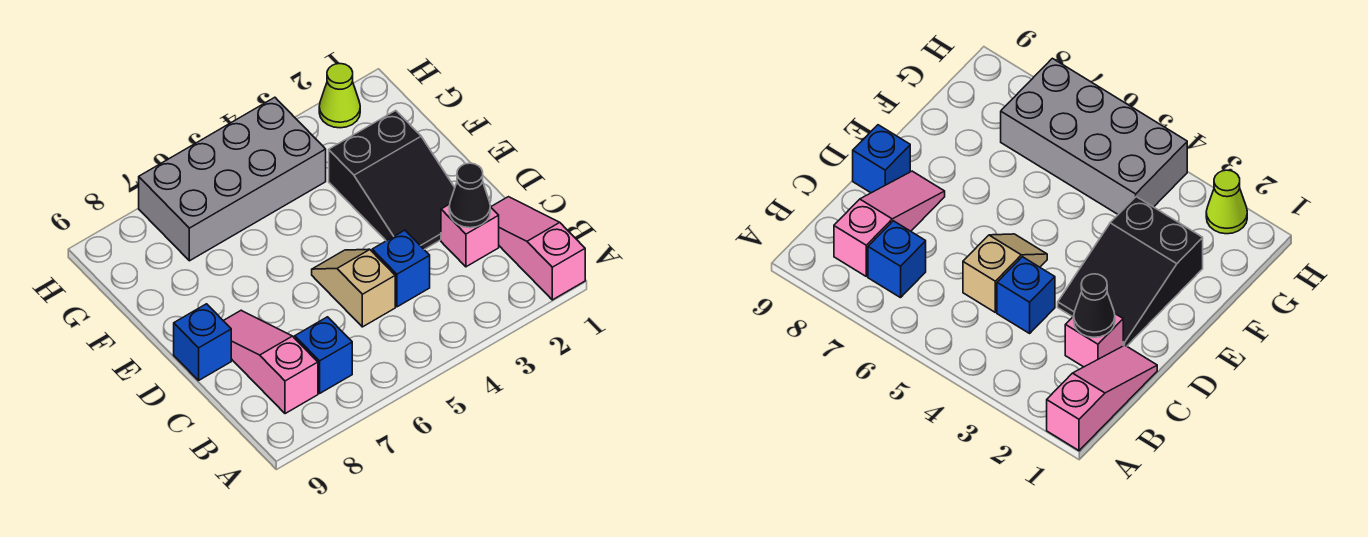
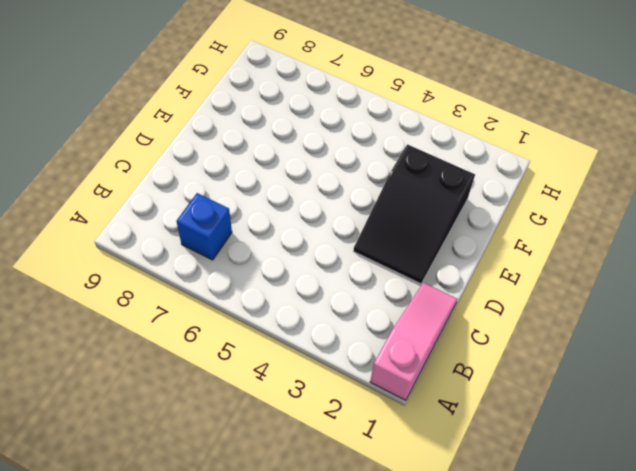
none -> pink 1x3 slope [224,310,318,414]
none -> pink 1x1 brick [441,204,499,267]

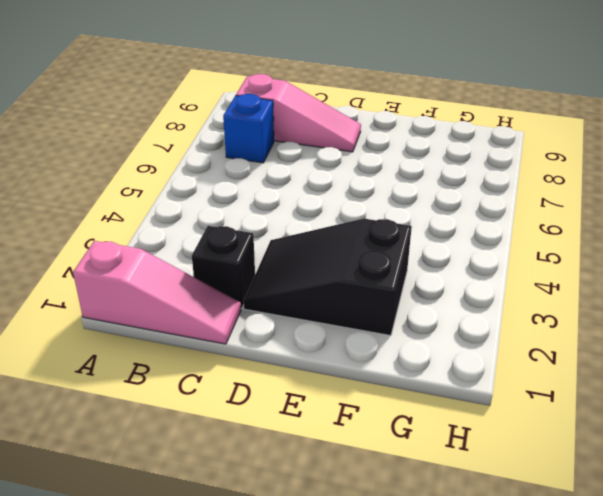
black 1x1 brick [192,226,255,309] -> pink 1x1 brick [441,204,499,267]
none -> blue 1x1 brick [372,230,430,307]
none -> tan 1x2 slope [312,249,395,327]

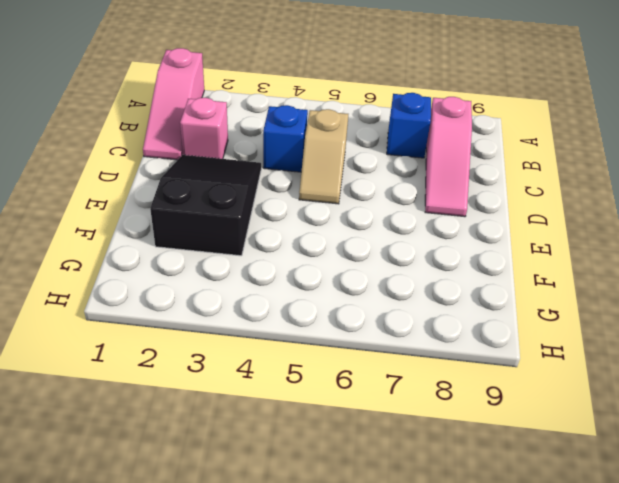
none -> blue 1x1 brick [174,304,231,380]
none -> grey 2x4 brick [139,97,326,261]

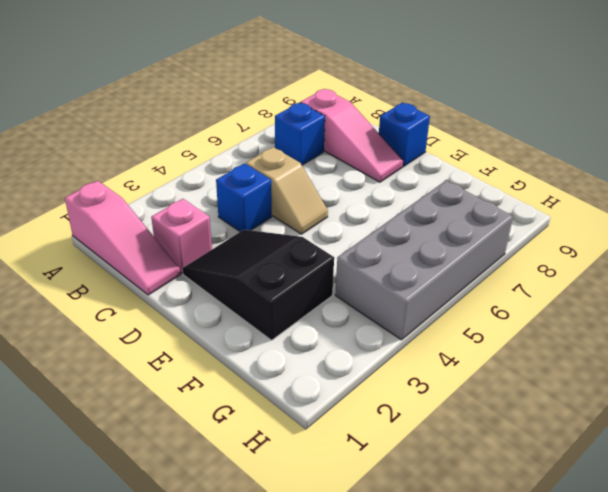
none -> lime 1x1 cone [319,64,360,128]
none -> black 1x1 cone [449,163,490,228]

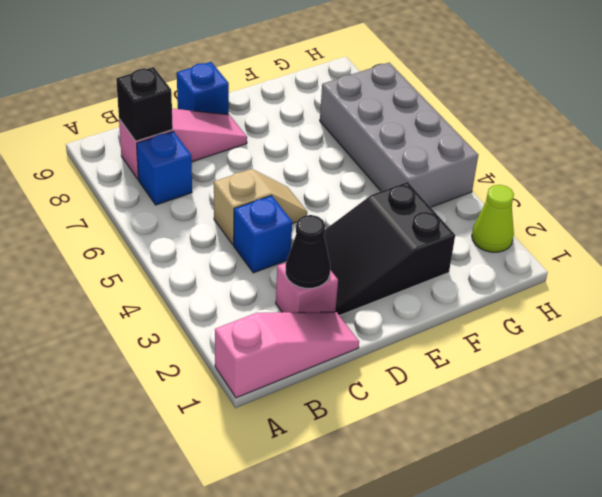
black 1x1 brick [116,67,173,141] -> none

